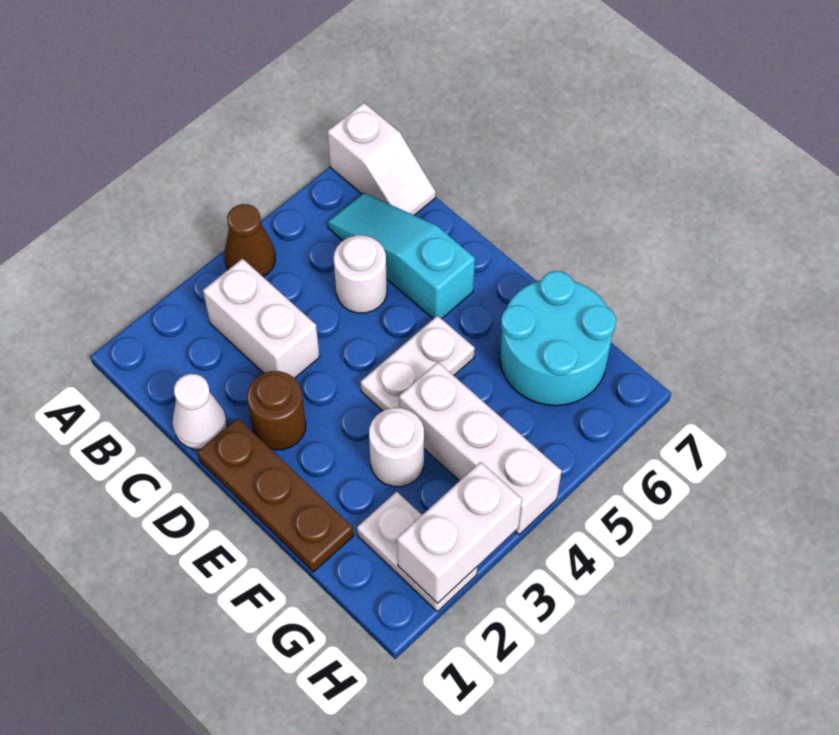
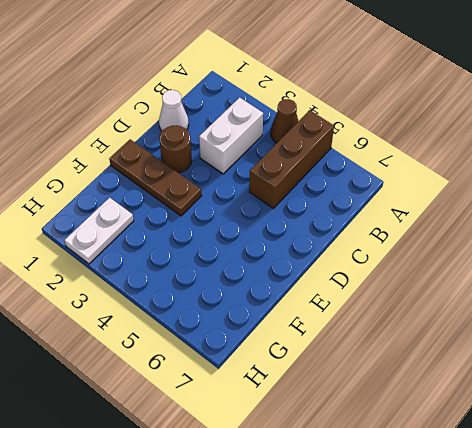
brown 1x3 brick [249,110,334,208] -> white 1x1 round brick [334,235,387,313]
brown 1x3 plate [109,140,202,216] -> brown 1x3 plate turned to [197,418,354,572]
none -> white 1x2 slope [328,103,436,215]
none -> cyan 1x3 slope [328,193,475,319]
none -> white 1x2 plate [361,315,475,411]

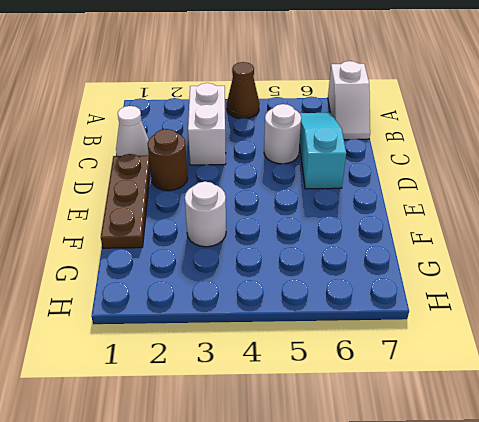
none -> white 1x2 plate [361,315,475,411]
none -> white 1x3 brick [399,362,562,535]
none -> cyan 2x2 round brick [500,271,616,406]

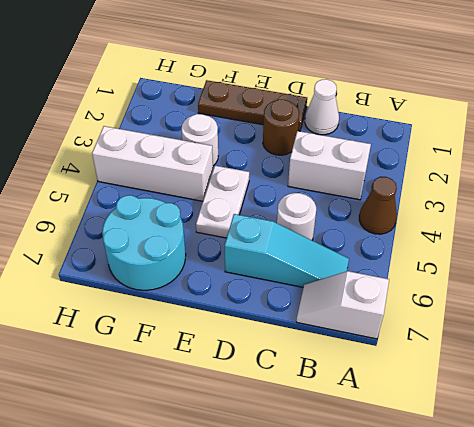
none -> white 1x2 plate [357,492,477,612]
none -> white 1x2 brick [397,462,522,603]

